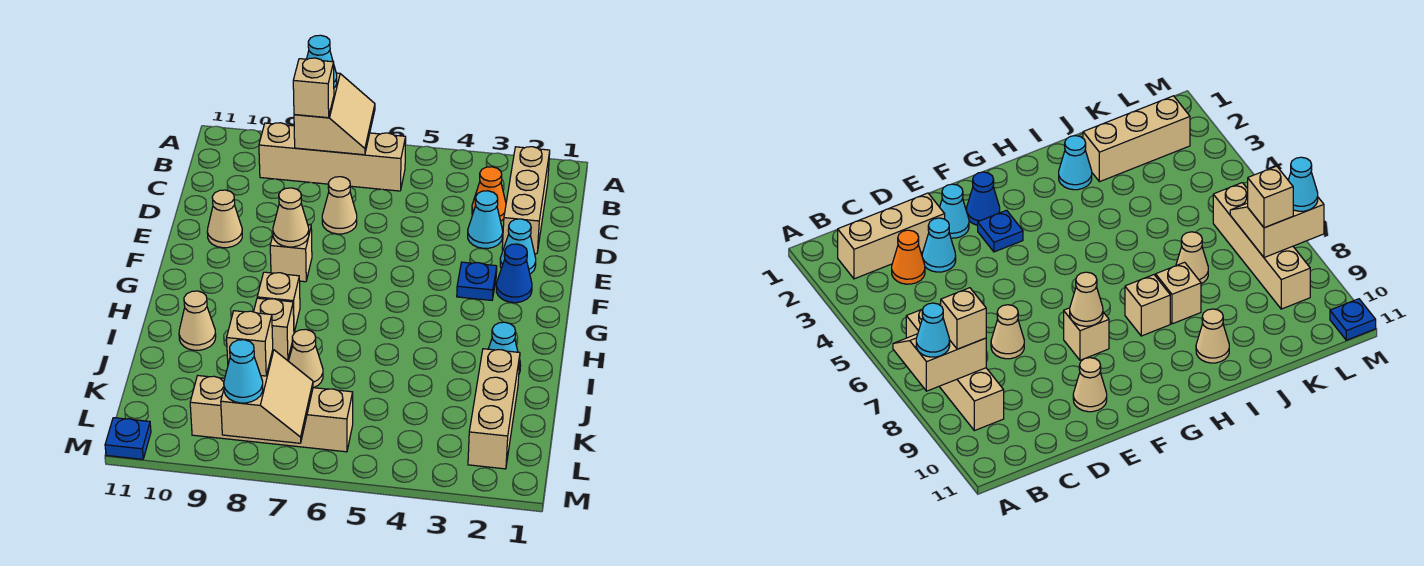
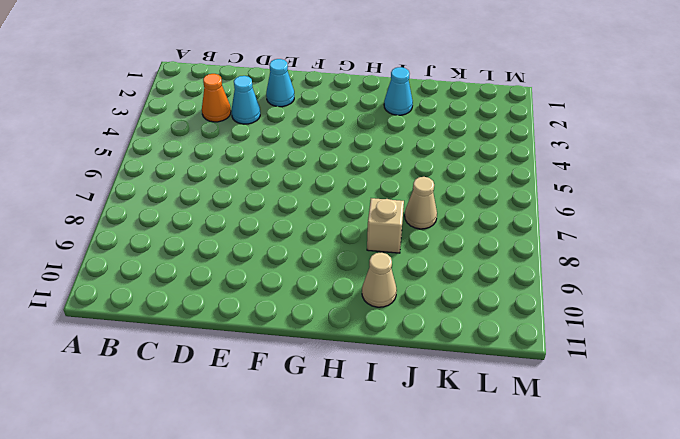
none -> tan 1x3 brick [502,147,550,254]
none -> tan 1x4 brick [259,123,406,191]
none -> tan 1x1 cone [322,177,357,234]

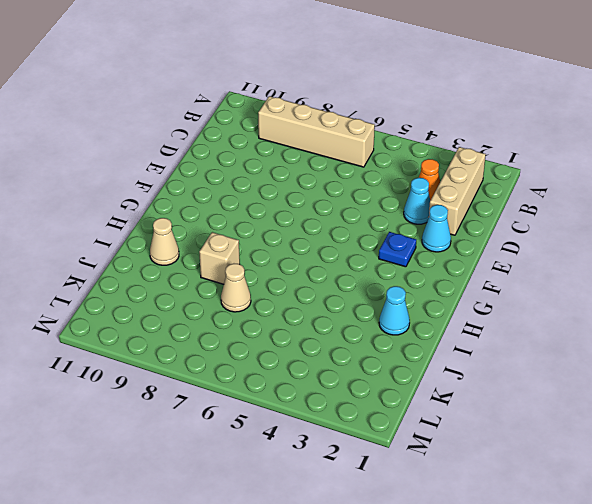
none -> tan 1x1 cone [322,177,357,234]
none -> tan 1x1 cone [207,190,242,248]
none -> blue 1x1 cone [496,244,532,303]

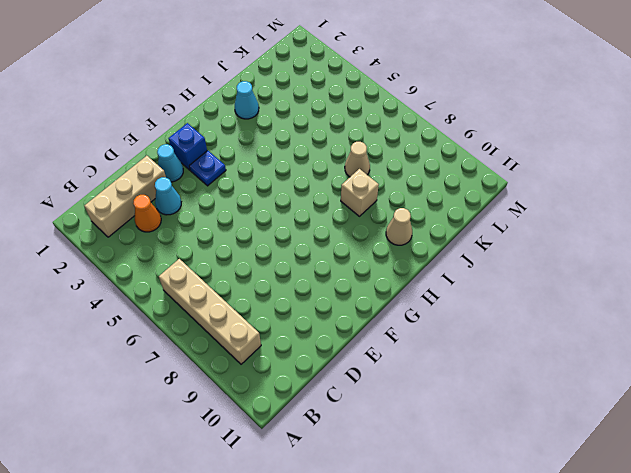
blue 1x1 brick [169,123,207,170] -> blue 1x1 cone [496,244,532,303]
none -> tan 1x1 cone [322,177,357,234]
none -> tan 1x1 cone [207,190,242,248]
none -> tan 1x1 brick [270,225,312,282]

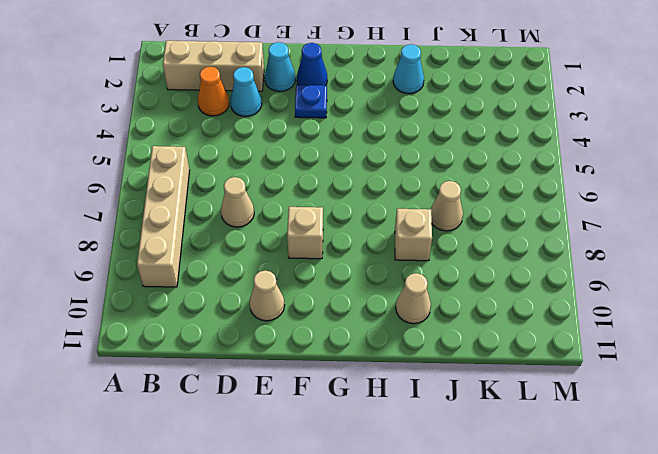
none -> tan 1x1 brick [257,272,300,332]
none -> tan 1x3 brick [468,349,520,469]
none -> tan 1x4 brick [190,376,353,452]

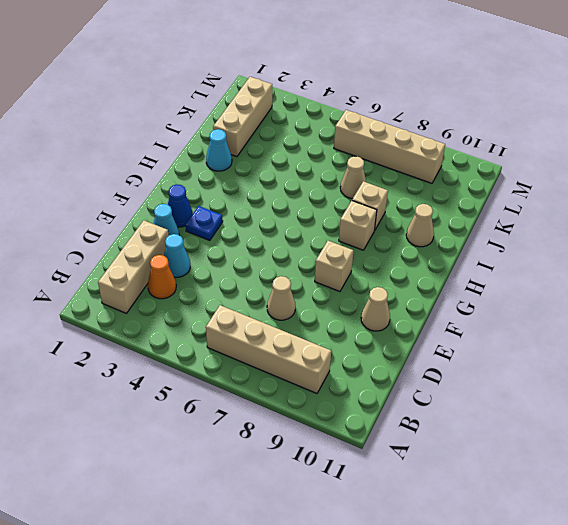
none -> blue 1x1 plate [105,418,151,459]
none -> tan 2x2 slope [294,73,375,155]
none -> tan 1x1 cone [273,188,309,247]

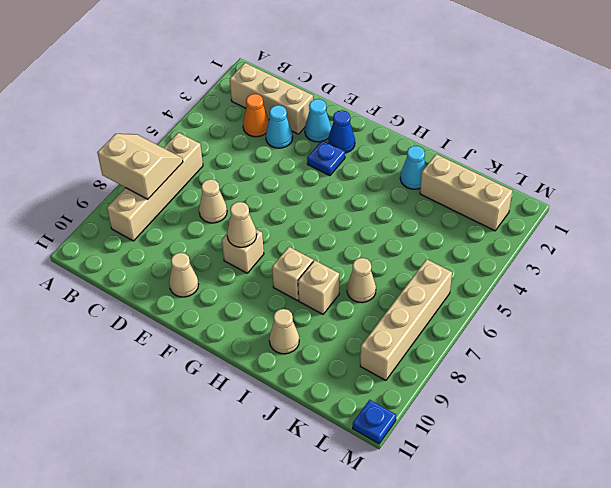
none -> tan 2x2 slope [221,350,313,443]
none -> cyan 1x1 cone [307,35,337,88]
none -> tan 1x1 brick [293,58,334,118]

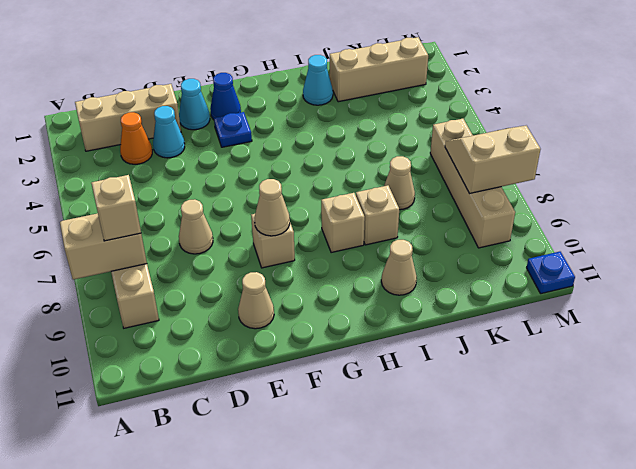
none -> cyan 1x1 cone [307,35,337,88]
none -> tan 1x1 brick [227,311,273,376]
none -> cyan 1x1 cone [224,340,263,403]

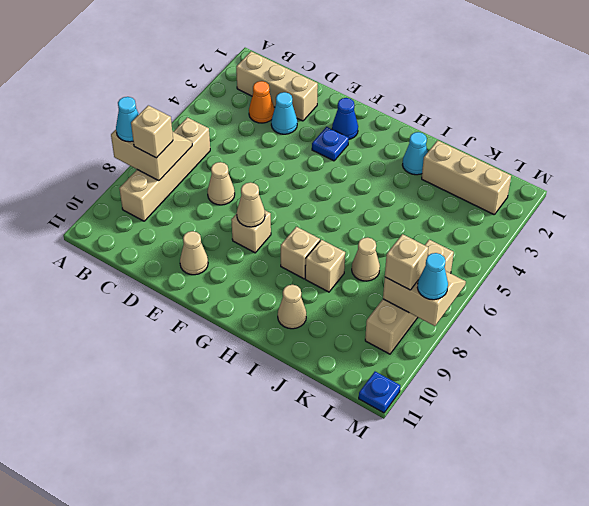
none -> cyan 1x1 cone [500,219,536,274]

